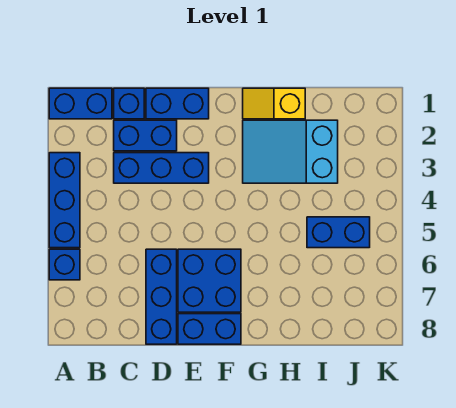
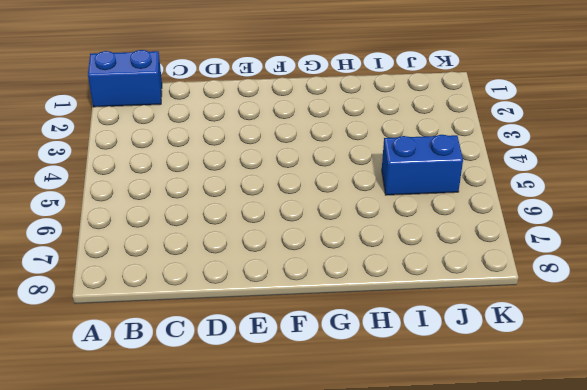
none -> blue 1x3 brick [49,153,80,248]
none -> blue 1x1 brick [49,249,80,280]
none -> blue 1x1 brick [114,88,144,119]

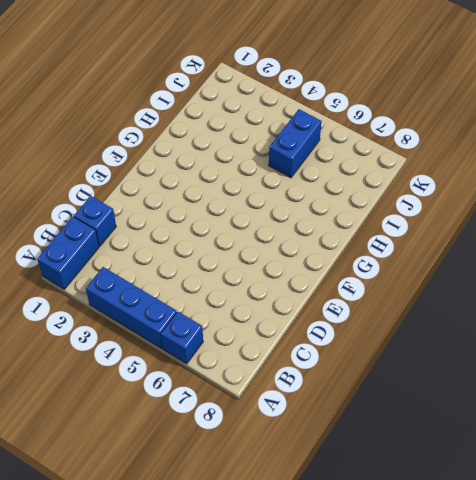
none -> blue 1x2 brick [114,120,177,151]
none -> blue 1x3 brick [114,153,209,183]
none -> blue 1x2 brick [146,88,209,119]

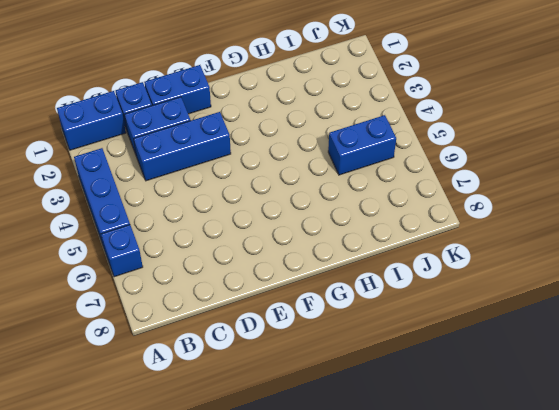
none -> blue 1x3 brick [146,249,177,344]
none -> blue 2x2 brick [178,249,241,312]
none -> blue 1x2 brick [178,314,241,344]

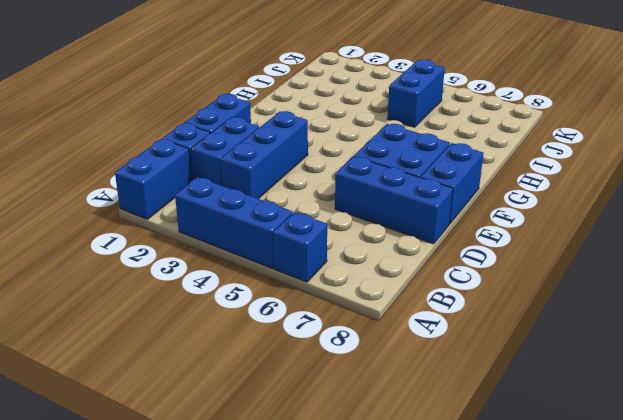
none -> yellow 1x2 slope [243,88,305,119]
none -> cyan 2x3 slope [243,120,338,183]

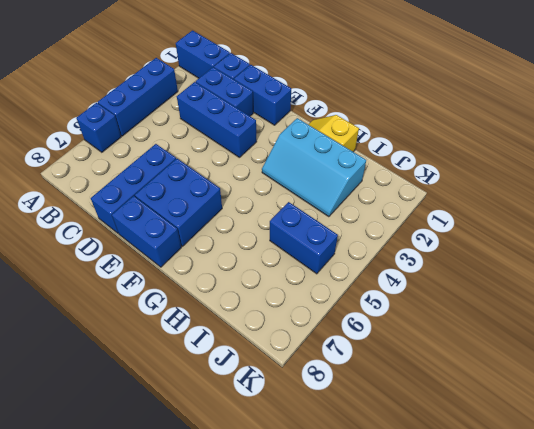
cyan 2x3 slope [262,118,366,217] -> cyan 2x3 slope turned to [243,120,338,183]

